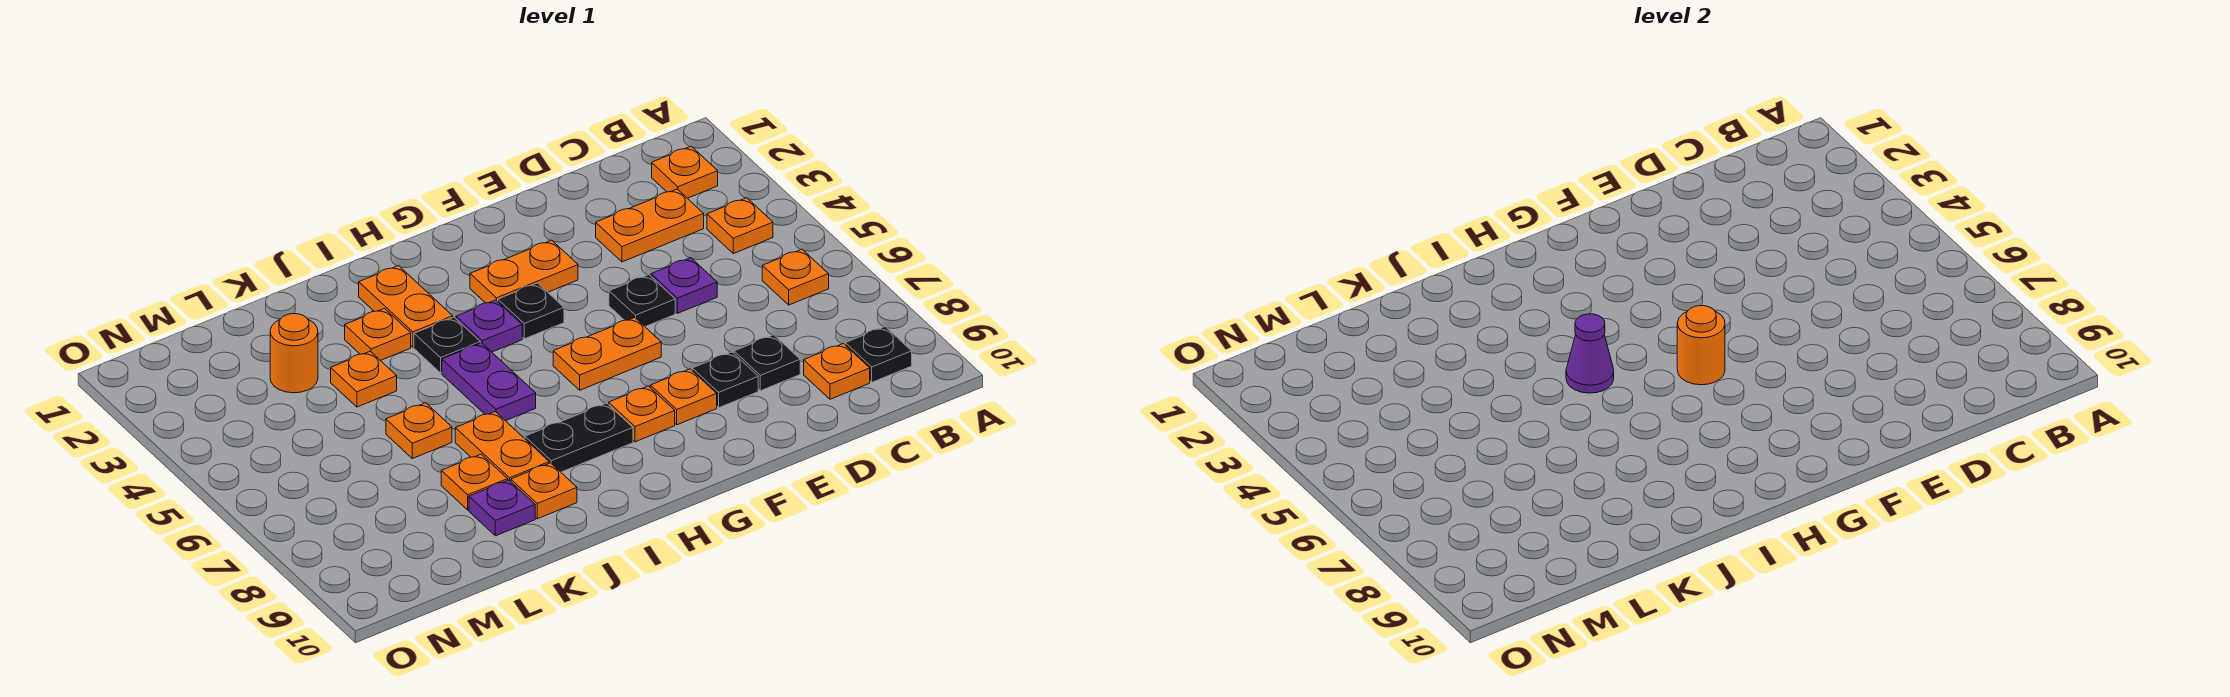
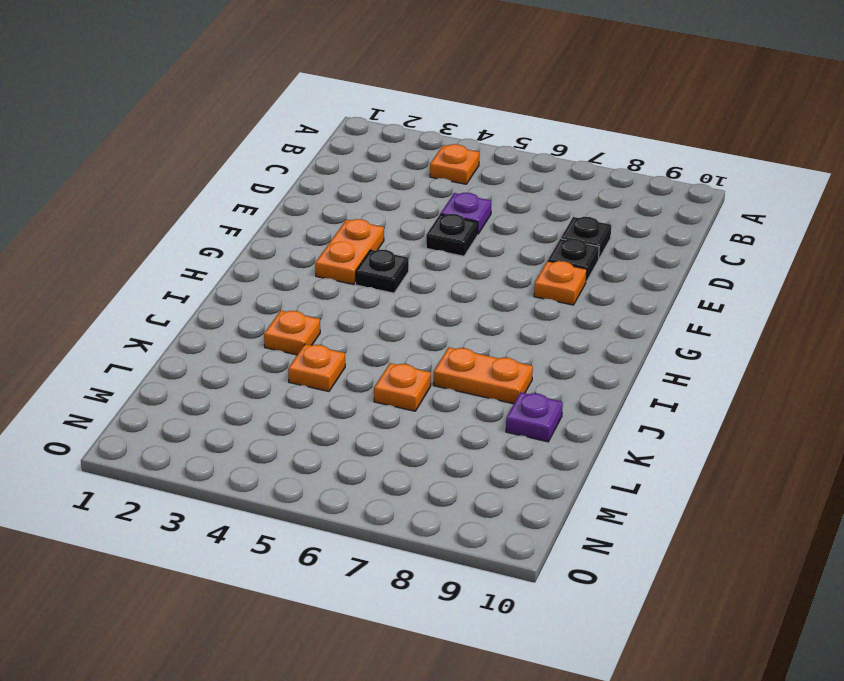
none -> orange 1x1 plate [652,146,718,198]
none -> orange 1x1 plate [762,249,829,305]
none -> black 1x1 plate [845,327,912,382]
none -> orange 1x2 plate [596,189,704,262]

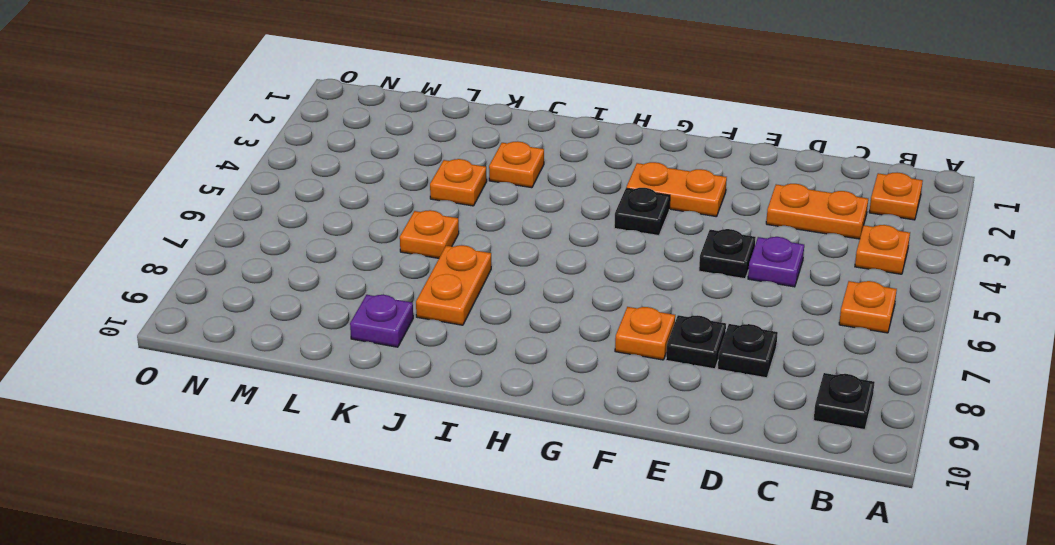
none -> orange 1x1 plate [804,344,870,399]
none -> orange 1x2 plate [553,318,661,390]
none -> orange 1x1 plate [608,386,675,442]
none -> purple 1x1 plate [456,300,522,352]

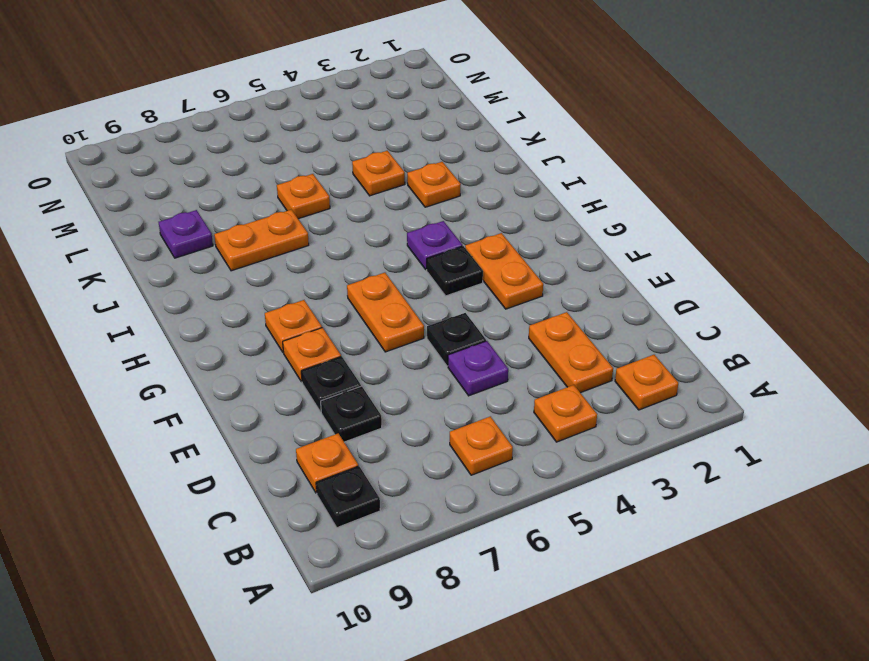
none -> black 1x2 plate [525,403,633,472]
none -> orange 1x2 plate [359,266,453,347]
none -> black 1x1 plate [414,317,480,373]
none -> purple 1x2 plate [442,343,536,421]

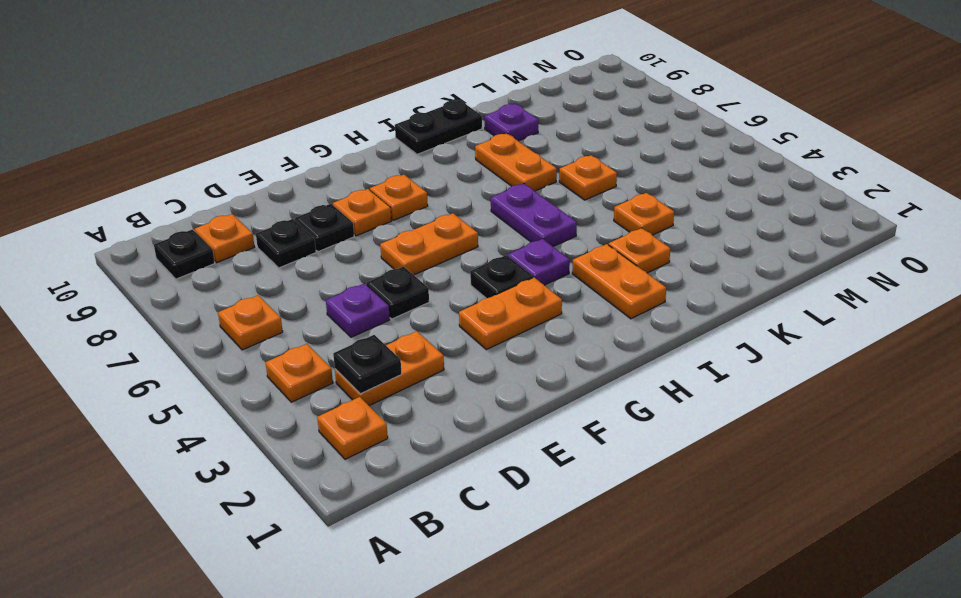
black 1x1 plate [333,335,402,394] -> black 1x1 plate moved to [414,317,480,373]
black 1x2 plate [395,100,482,154] -> black 1x2 plate moved to [525,403,633,472]
none -> orange 1x1 plate [511,463,577,519]
none -> orange 1x1 plate [441,454,508,510]
none -> orange 1x1 round brick [270,314,318,393]
none -> orange 1x1 round brick [1677,306,1725,385]

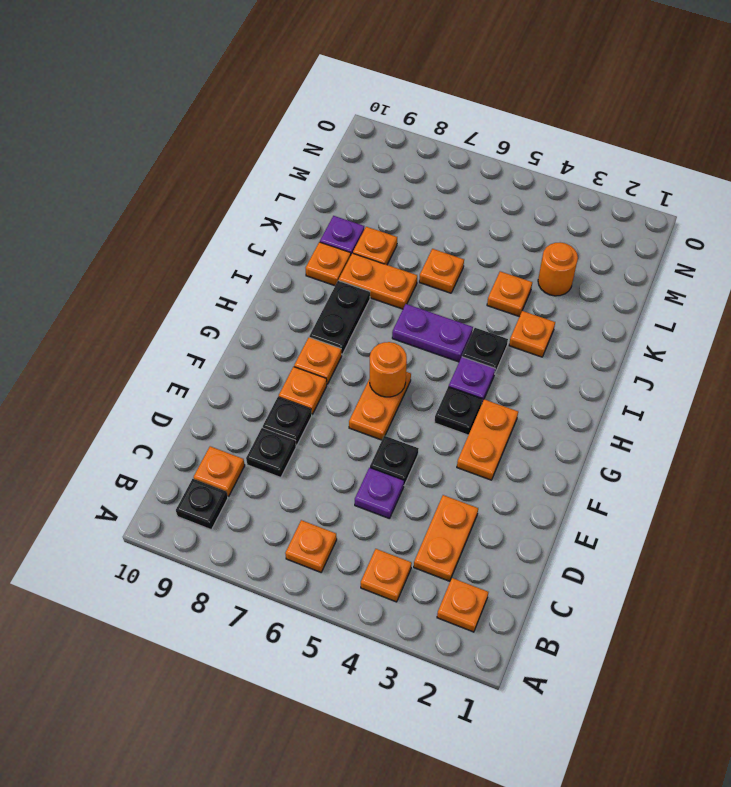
none -> orange 1x2 plate [359,266,453,347]
none -> purple 1x1 cone [1566,314,1614,393]

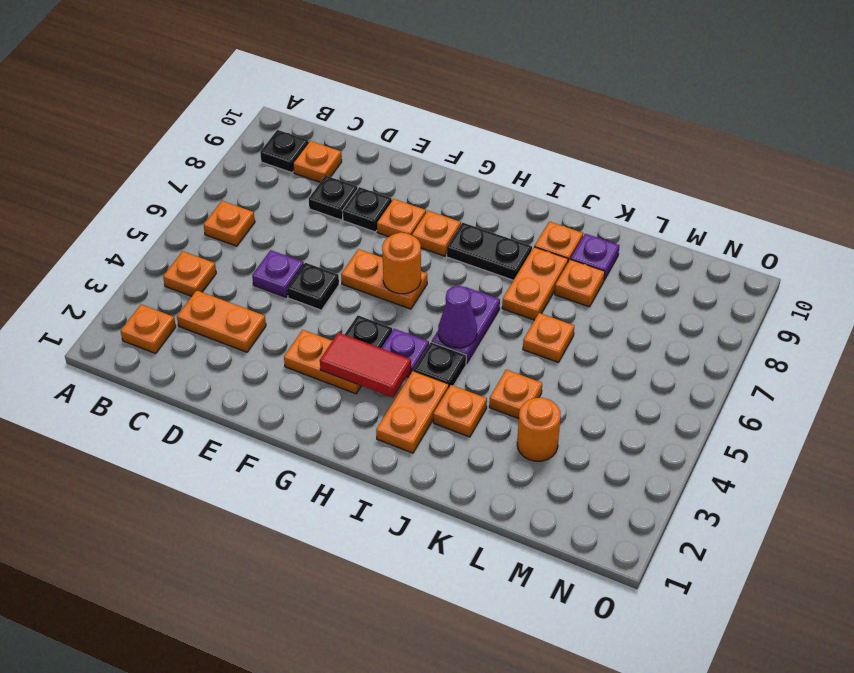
red 1x2 tile [320,332,411,397] -> none

